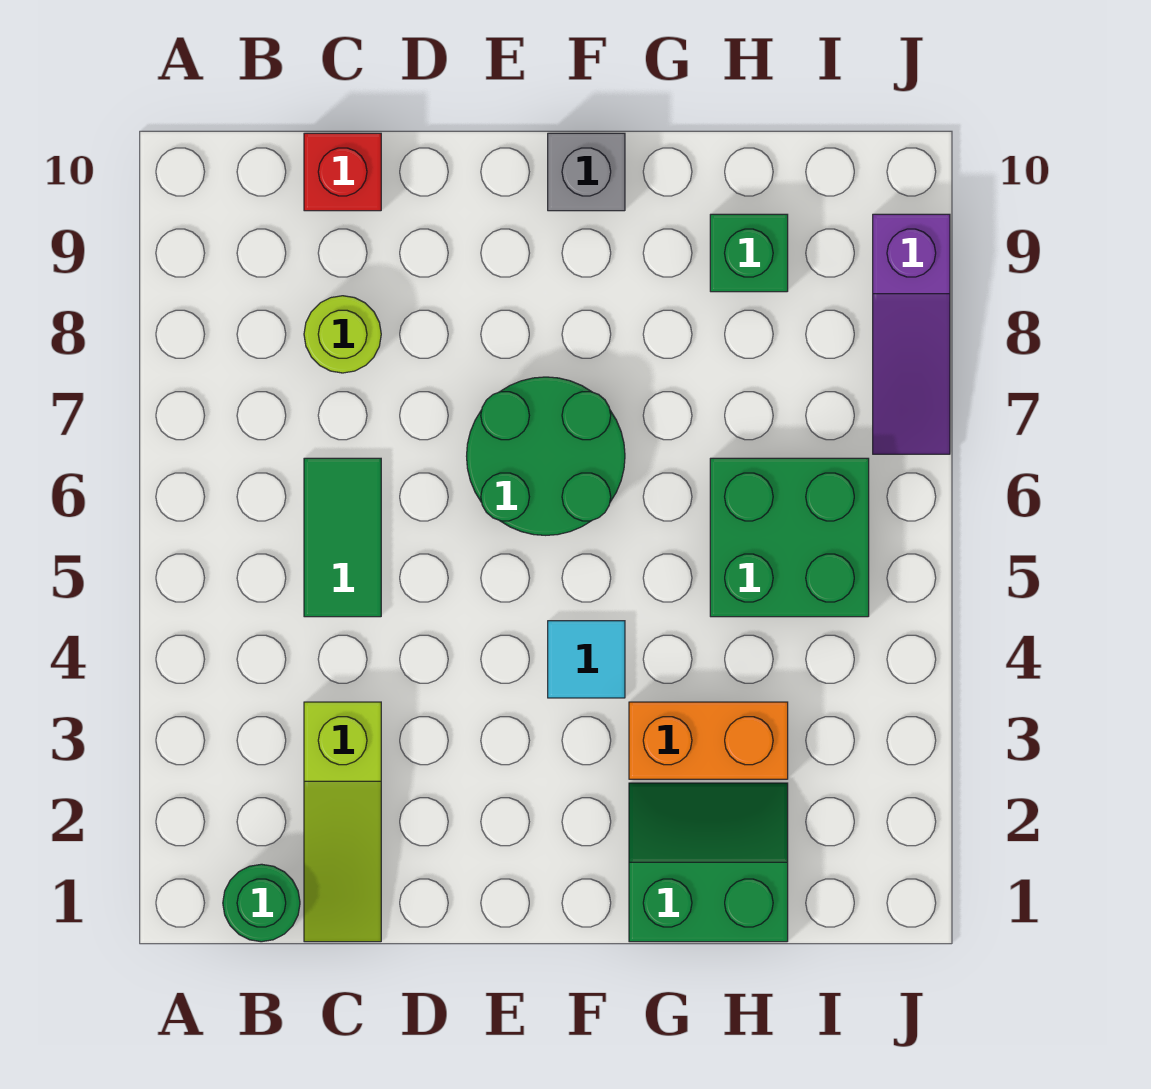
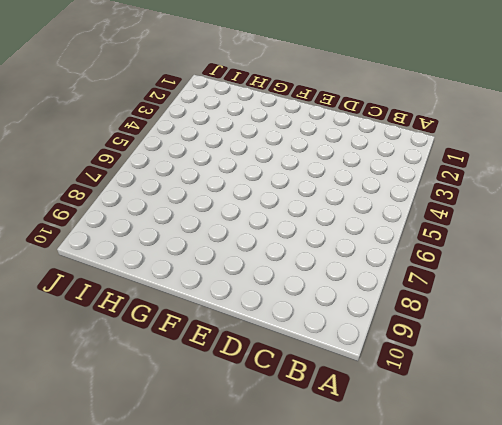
none -> green 1x1 round brick [223,864,300,942]
none -> lime 1x3 slope [304,702,381,942]
none -> green 1x2 tile [304,458,381,617]

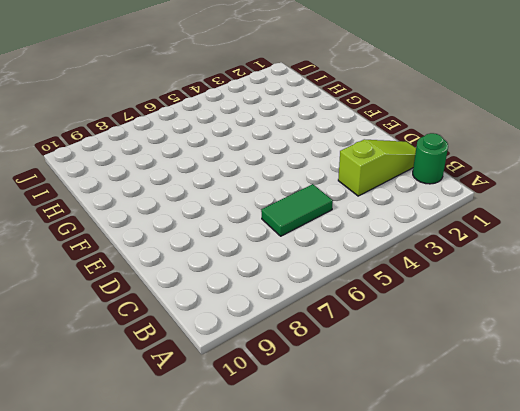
none -> lime 1x1 round brick [304,296,381,373]
none -> red 1x1 brick [304,133,381,211]
none -> green 2x2 round brick [467,377,625,535]

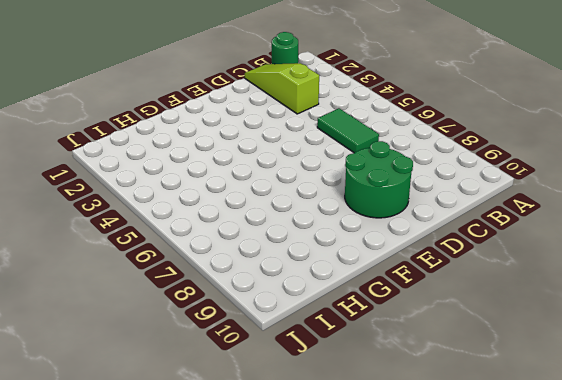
green 2x2 round brick [345,141,413,218] -> green 2x2 round brick moved to [467,377,625,535]
none -> lime 1x1 round brick [304,296,381,373]
none -> red 1x1 brick [304,133,381,211]
none -> cyan 1x1 tile [548,621,625,698]

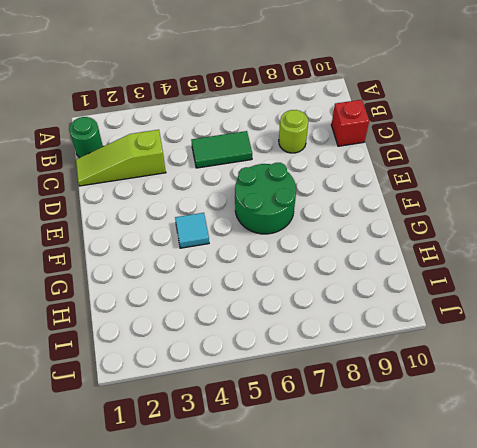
none -> grey 1x1 brick [548,133,625,211]
none -> green 2x2 slope [629,783,788,942]
none -> orange 1x2 brick [629,702,788,779]

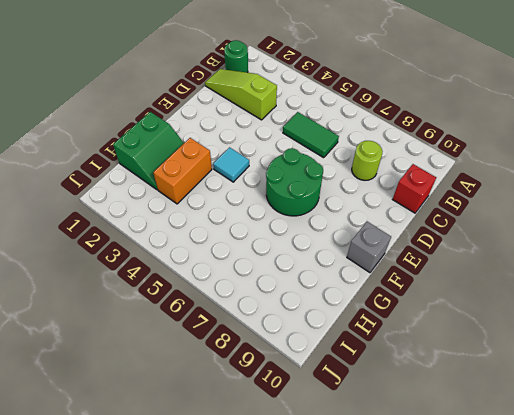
none -> green 2x2 brick [710,458,869,617]
none -> green 1x1 brick [710,214,788,292]
none -> purple 1x3 slope [873,214,950,454]

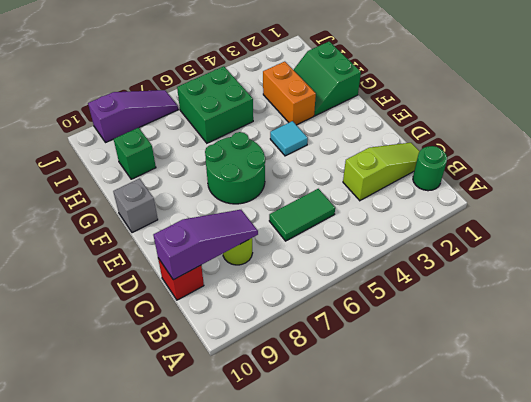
purple 1x3 slope [153,210,258,280] -> none

